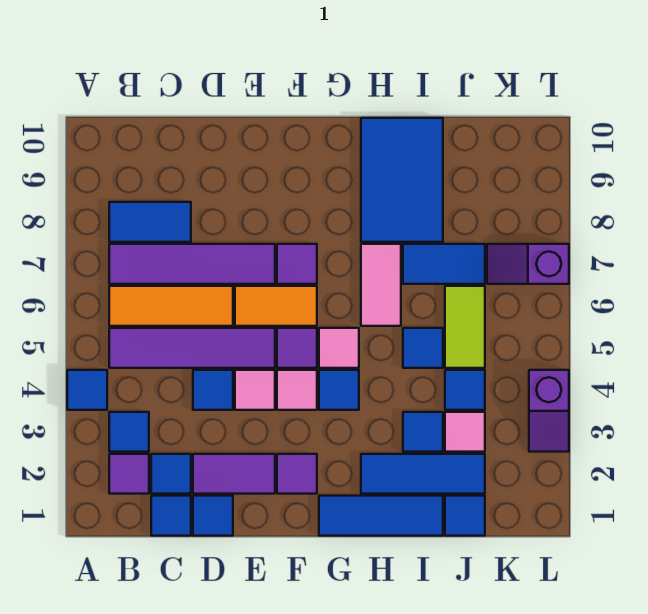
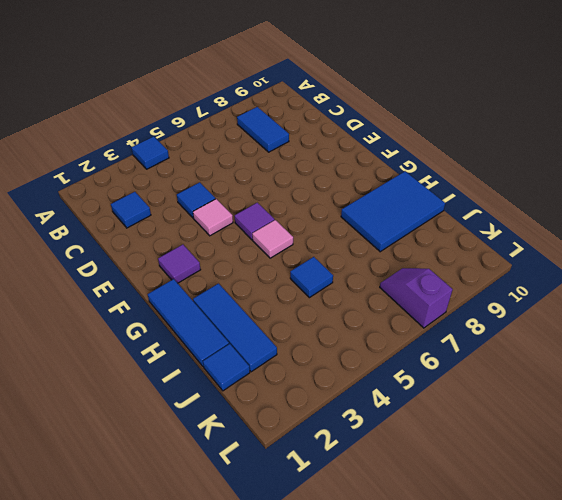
none -> purple 1x1 tile [109,454,149,494]
none -> blue 1x1 tile [109,412,149,452]
none -> purple 1x4 tile [109,328,275,368]
none -> orange 1x3 tile [109,286,233,326]

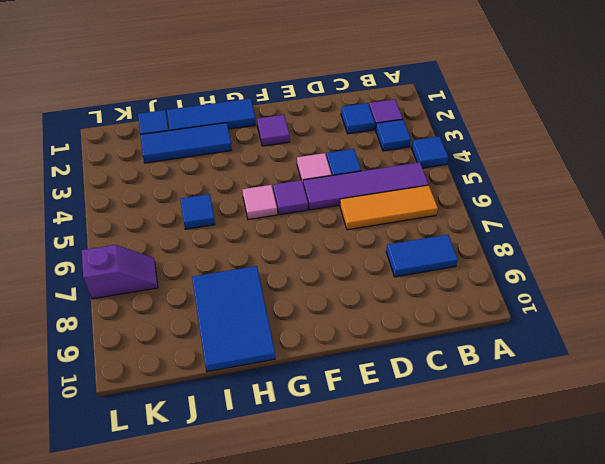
none -> purple 1x4 tile [109,244,275,284]
none -> blue 1x1 tile [151,496,191,536]
none -> blue 1x1 tile [193,496,233,536]
none -> purple 1x2 tile [193,454,275,494]

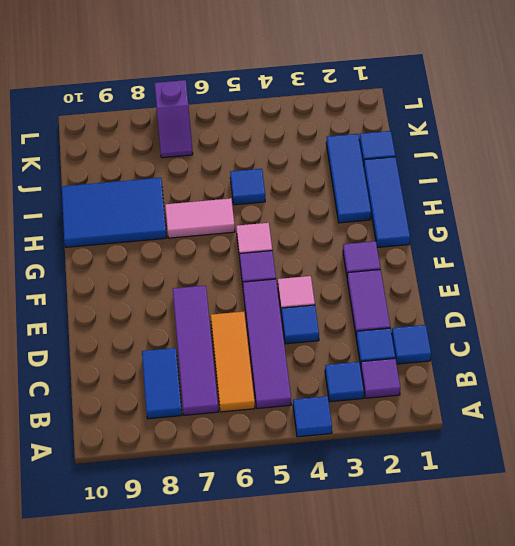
none -> blue 1x1 tile [193,496,233,536]
none -> orange 1x2 tile [235,286,317,326]
none -> pink 1x1 tile [277,370,317,410]
none -> purple 1x1 tile [277,244,317,284]

